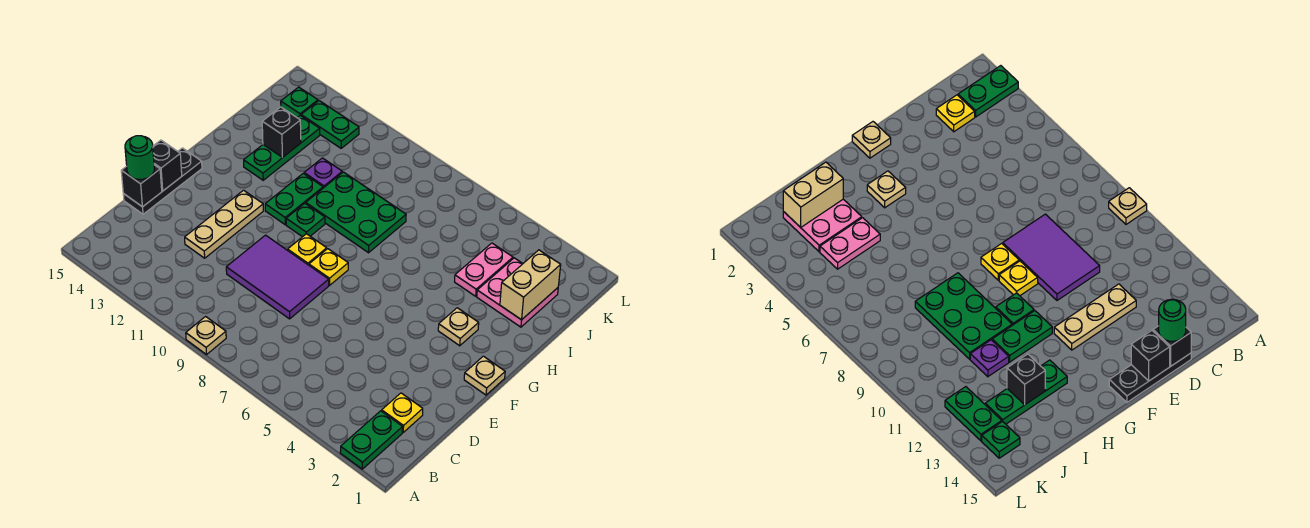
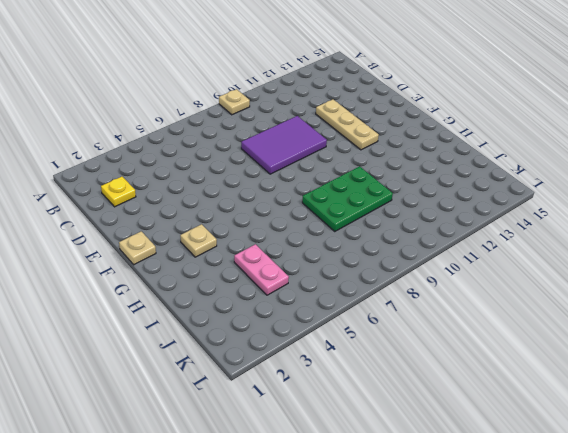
none -> green 1x2 plate [340,411,403,469]
none -> black 1x3 plate [123,148,202,214]
none -> yellow 1x1 plate [309,249,348,285]

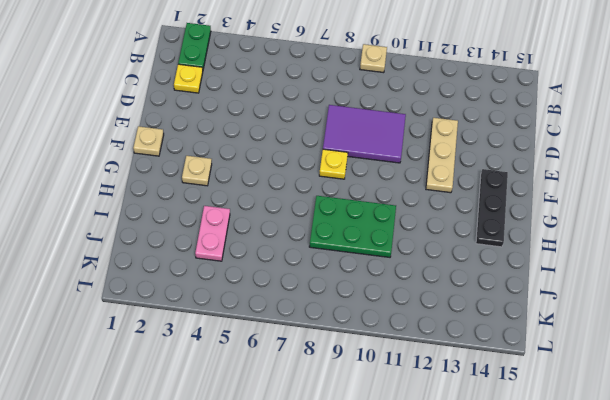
black 1x3 plate [476,169,508,247] -> black 1x3 plate moved to [123,148,202,214]
none -> yellow 1x1 plate [288,234,327,265]
none -> green 1x1 plate [286,203,325,237]
none -> green 1x2 plate [265,173,323,225]

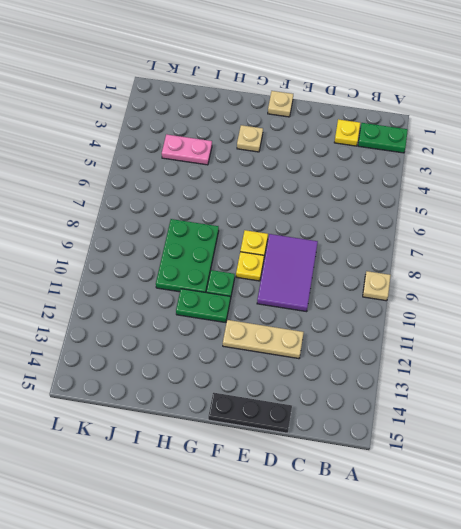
none -> green 1x3 plate [244,115,320,180]
none -> pink 2x2 plate [477,258,558,327]
none -> purple 1x1 plate [304,158,342,188]

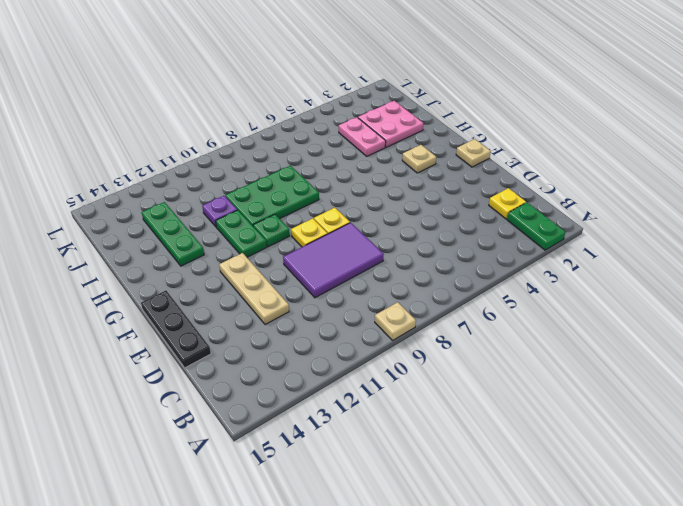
none -> green 1x2 plate [301,101,359,148]
none -> green 1x1 plate [281,87,318,117]
none -> black 1x1 brick [121,165,162,207]

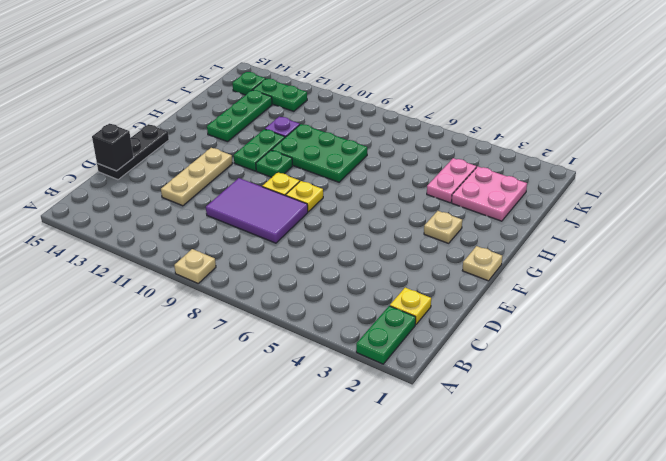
none -> black 1x1 brick [153,140,182,191]
none -> tan 1x2 brick [500,250,561,320]
none -> black 1x1 brick [262,107,301,158]

